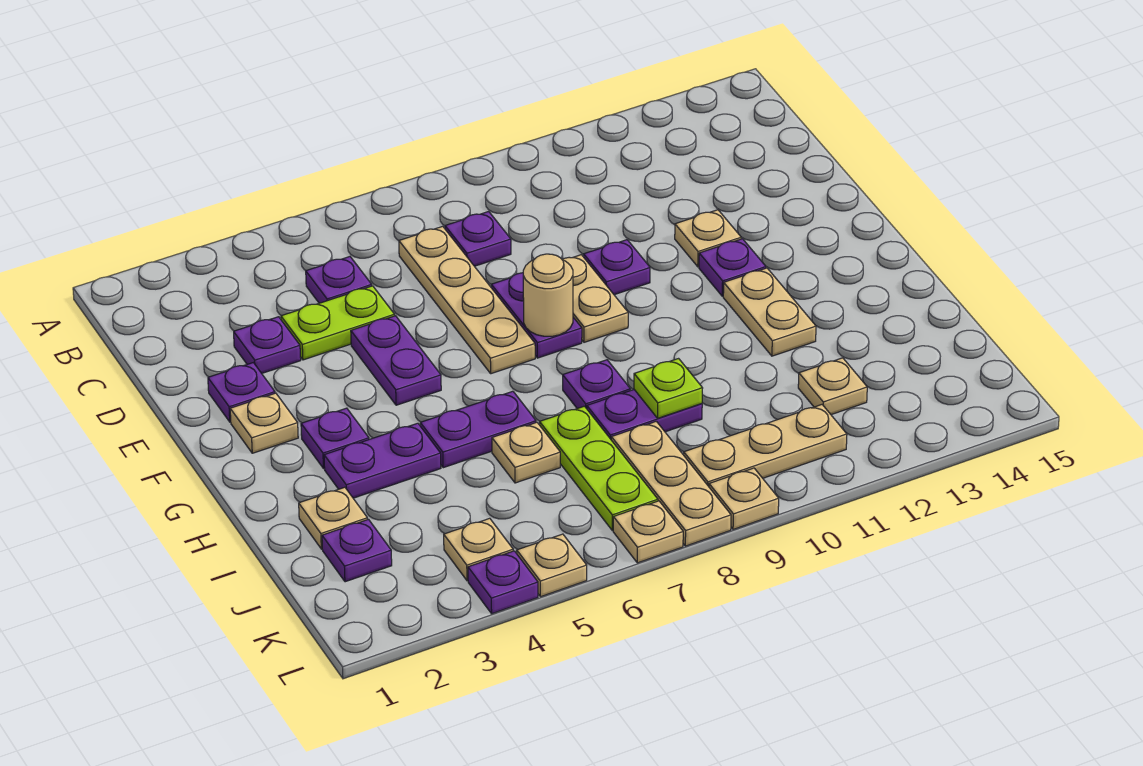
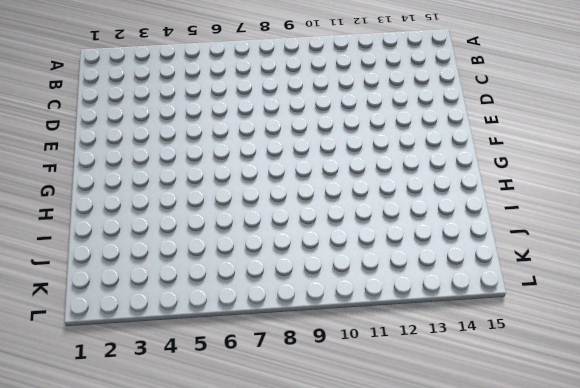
none -> purple 1x1 plate [306,257,372,303]
none -> tan 1x4 plate [399,226,535,374]
none -> purple 1x1 plate [445,212,511,266]
none -> purple 1x1 plate [234,317,301,373]

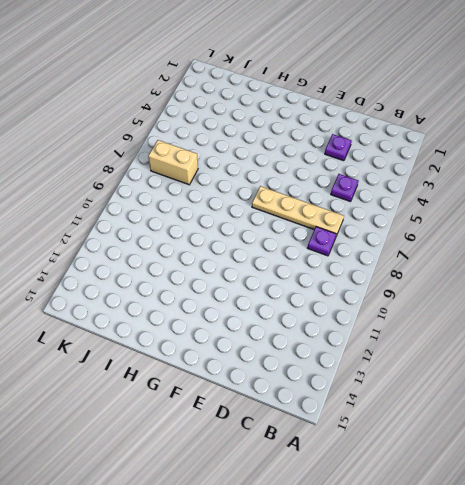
tan 1x2 brick [148,140,198,185] -> lime 1x3 plate [540,406,658,530]
none -> lime 1x2 plate [281,286,395,360]
none -> purple 1x1 plate [208,363,275,422]
none -> purple 1x2 plate [351,316,441,405]
none -> purple 1x2 plate [491,273,582,358]

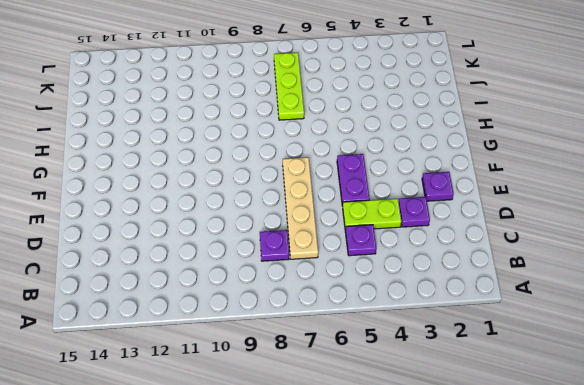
none -> purple 1x2 plate [491,273,582,358]
none -> tan 1x2 plate [562,255,628,342]
none -> purple 1x1 plate [584,240,650,295]
none -> tan 1x1 plate [675,210,741,267]

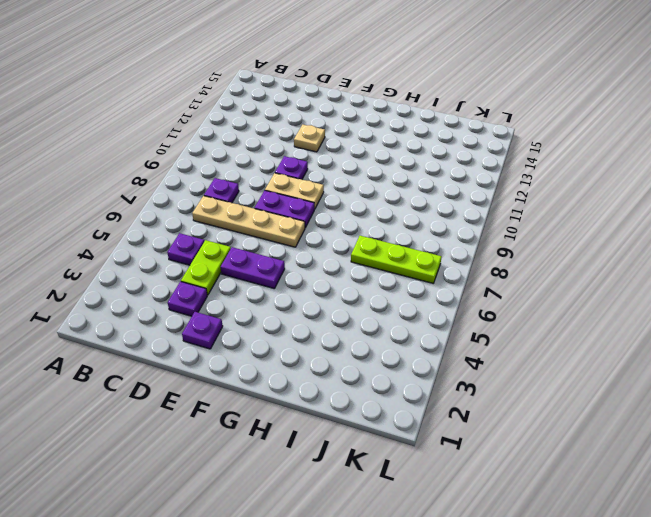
none -> tan 1x1 plate [230,393,298,453]
none -> purple 1x1 plate [699,239,766,296]
none -> purple 1x1 plate [301,408,369,469]
none -> tan 1x2 plate [723,268,816,356]

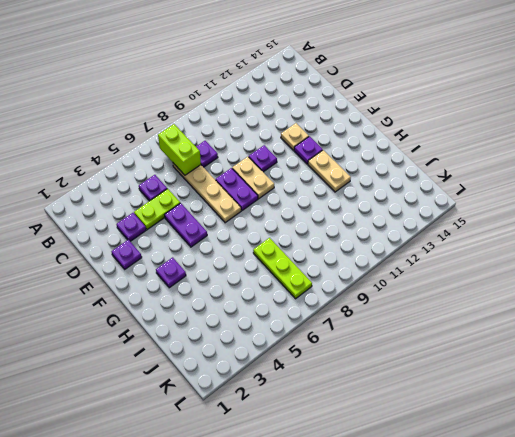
lime 1x2 brick [158,124,201,175] -> none
none -> tan 1x1 plate [230,393,298,453]
none -> purple 1x2 plate [324,423,441,498]
none -> purple 1x2 plate [420,391,536,468]
none -> purple 1x1 plate [563,360,630,409]

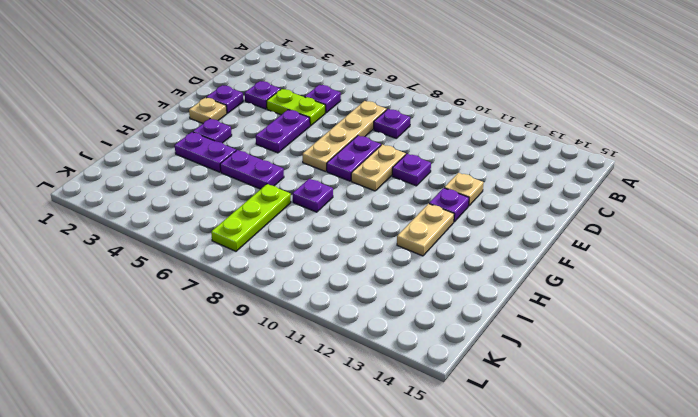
none -> tan 1x1 plate [299,487,368,549]
none -> tan 1x1 plate [492,422,560,483]
none -> purple 1x2 plate [587,390,702,439]
none -> purple 1x1 plate [322,519,392,582]

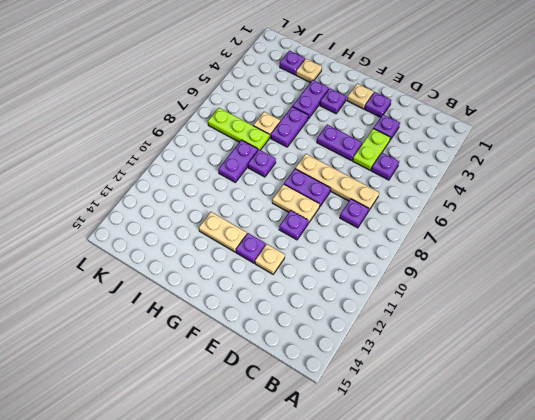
none -> tan 1x3 plate [611,421,731,546]
none -> tan 1x1 plate [798,358,867,415]
none -> tan 1x1 plate [444,518,513,581]
none -> tan 1x3 plate [684,405,847,486]

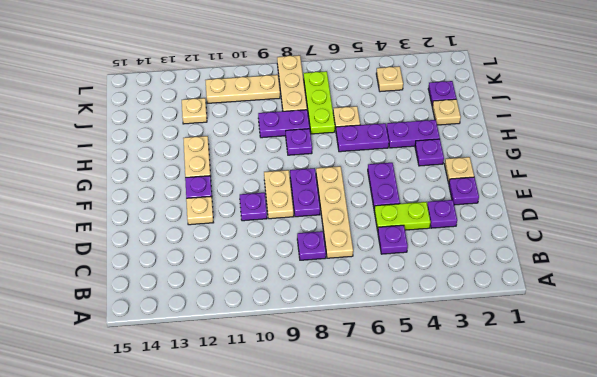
none -> purple 1x1 plate [468,551,538,614]
none -> tan 1x1 plate [517,534,587,597]
none -> tan 1x1 plate [613,501,683,563]
none -> tan 1x1 plate [709,468,779,529]

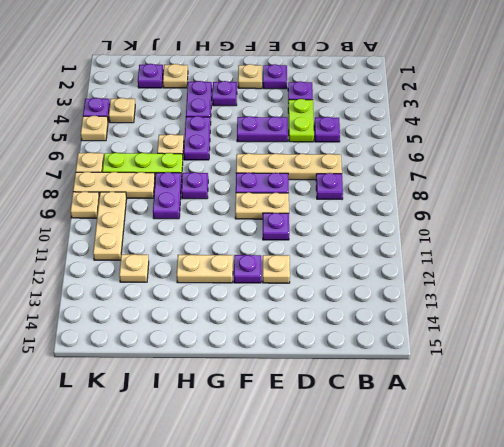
none -> tan 1x1 round brick [523,254,573,336]
none -> lime 1x1 plate [634,359,703,418]

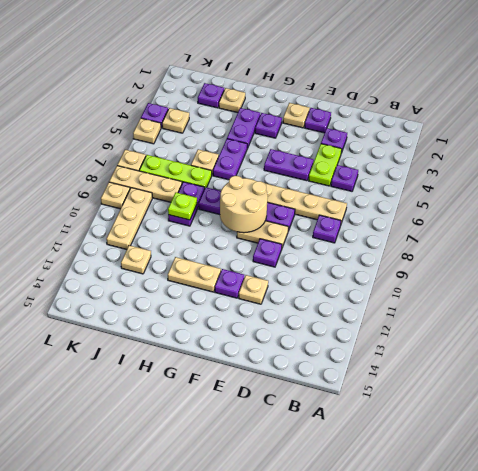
tan 2x2 round brick [220,176,268,233] -> tan 1x1 round brick [523,254,573,336]

